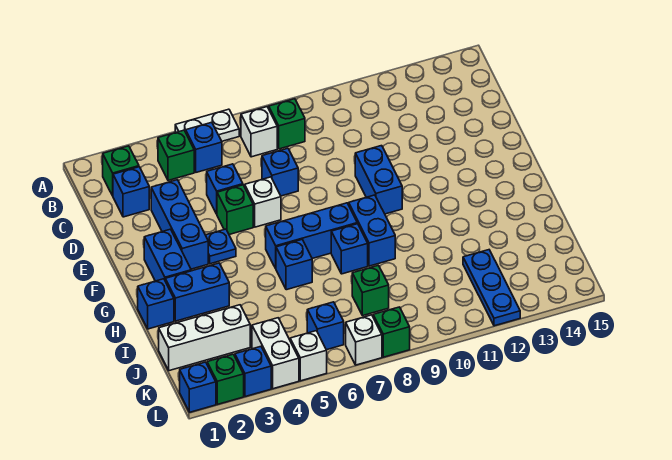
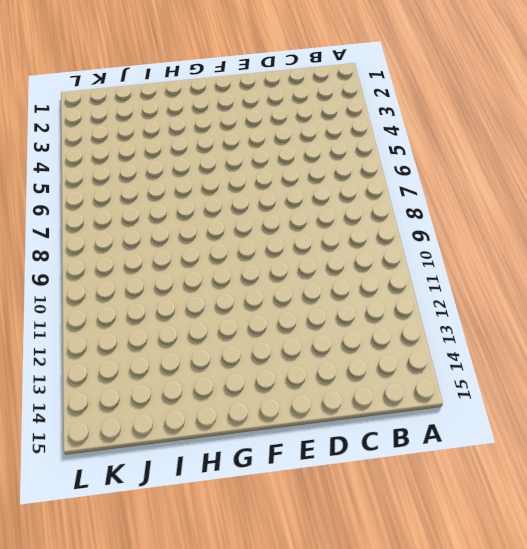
none -> white 1x2 plate [175,109,239,141]
none -> green 1x1 brick [103,146,139,196]
none -> green 1x1 brick [158,130,194,180]
none -> blue 1x1 brick [186,122,222,172]

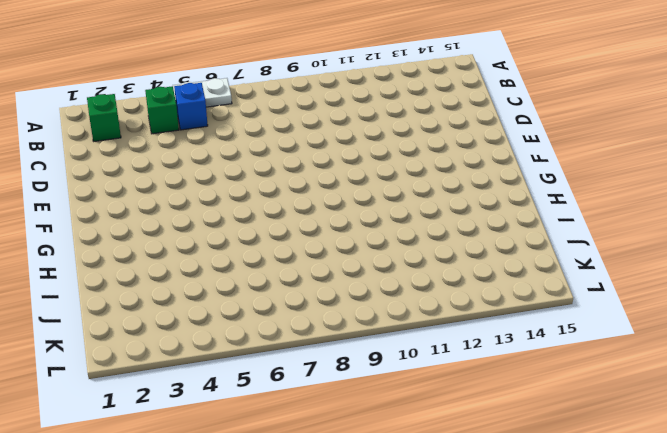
none -> white 1x1 brick [241,107,277,157]
none -> green 1x1 brick [269,99,305,149]
none -> blue 1x1 brick [113,167,149,217]
none -> blue 1x3 brick [151,180,208,269]

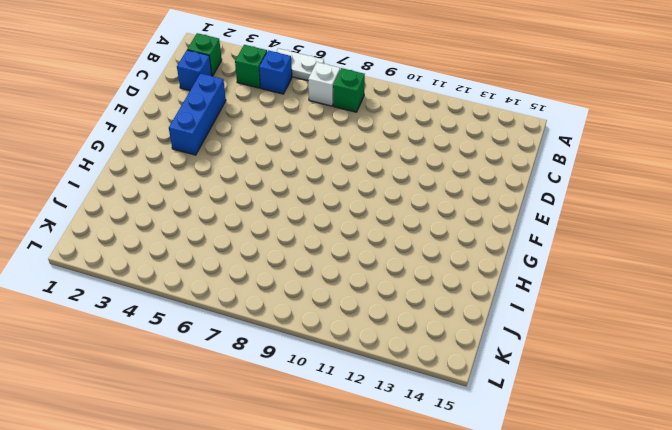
none -> blue 1x1 brick [207,164,243,214]
none -> blue 1x1 brick [262,148,298,196]
none -> green 1x1 brick [217,185,253,235]
none -> white 1x1 brick [244,177,281,227]

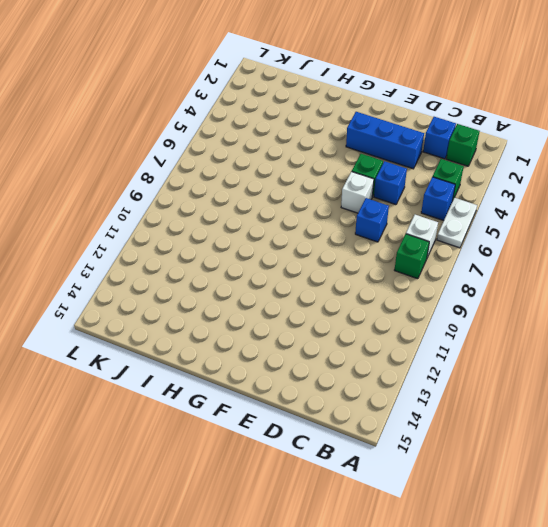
none -> blue 1x2 brick [355,146,402,214]
none -> blue 1x2 brick [144,229,191,281]
none -> blue 1x1 plate [206,229,236,264]
none -> blue 1x3 brick [266,203,357,268]

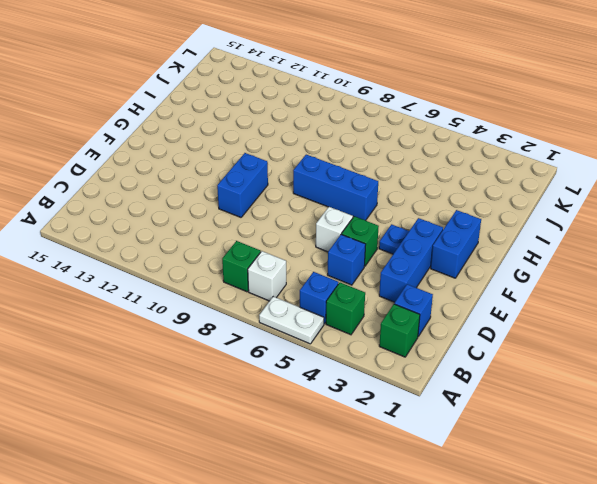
none -> blue 1x1 brick [262,148,298,196]
none -> blue 1x2 brick [348,195,395,266]
none -> blue 1x1 brick [138,279,174,329]
none -> blue 1x2 brick [165,263,229,321]

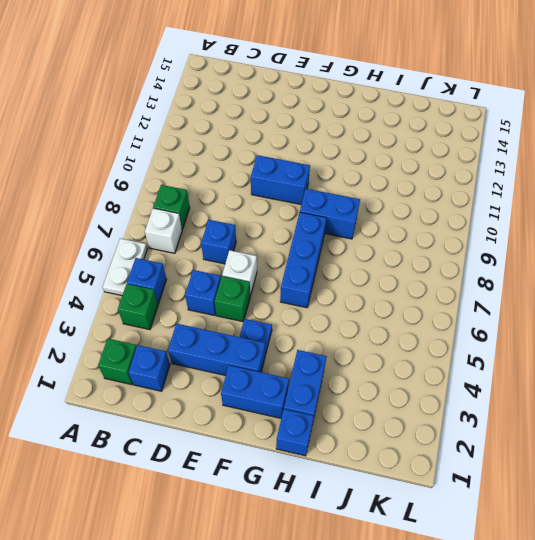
none -> blue 1x1 brick [276,240,312,290]
none -> blue 1x1 brick [331,224,368,274]
none -> white 1x3 brick [159,305,250,371]
none -> green 1x1 brick [352,265,389,316]

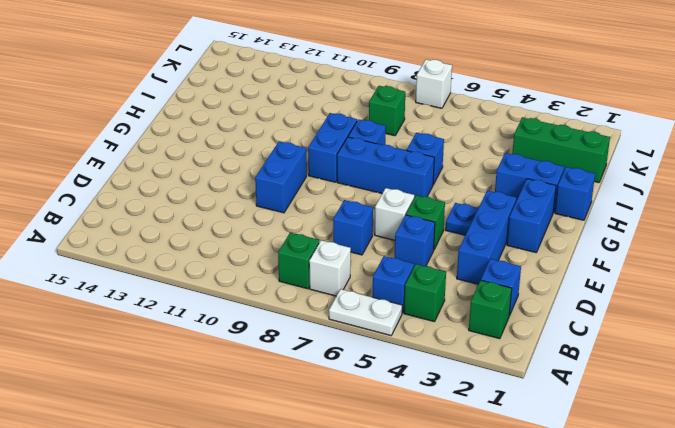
green 1x3 brick [512,117,610,183] -> white 1x3 brick [159,305,250,371]
none -> blue 1x3 plate [463,250,520,326]
none -> white 1x2 brick [252,318,299,389]
none -> blue 1x1 brick [307,302,344,350]
none -> blue 1x1 brick [180,362,216,412]

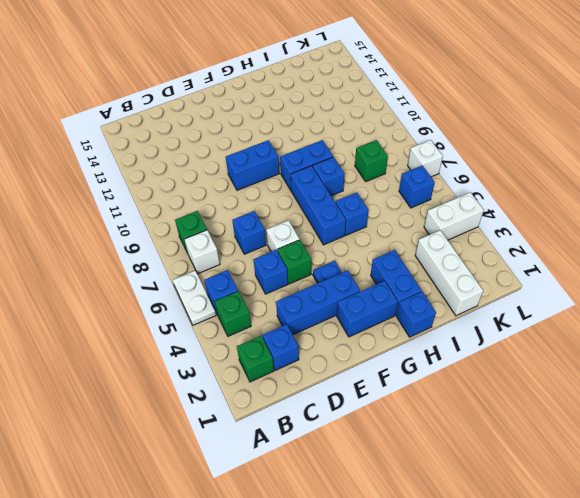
none -> blue 1x3 plate [463,250,520,326]
none -> blue 1x1 brick [180,362,216,412]
none -> green 1x1 brick [207,354,244,404]
none -> blue 1x1 brick [235,347,271,397]

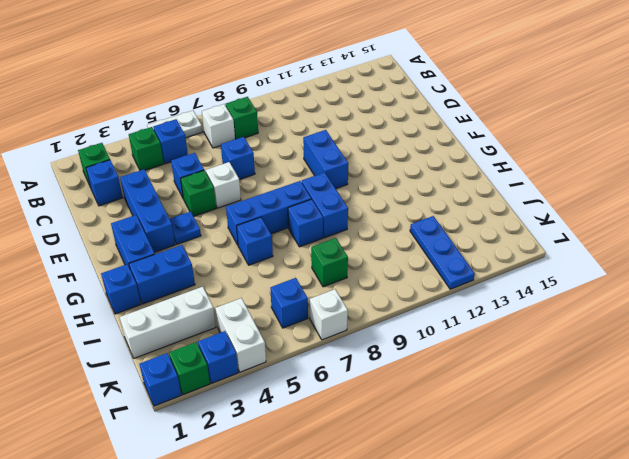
none -> white 1x1 brick [290,331,327,381]
none -> green 1x1 brick [373,307,410,357]

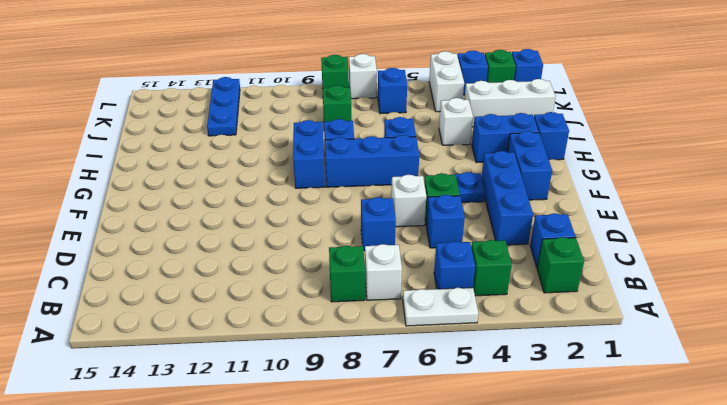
white 1x1 brick [439,98,473,145] -> white 1x1 brick moved to [290,331,327,381]
none -> blue 1x2 brick [355,146,402,214]

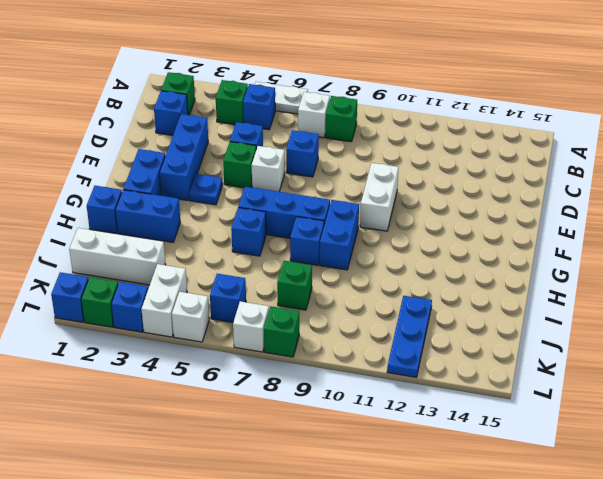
white 1x2 brick [360,163,399,231] -> blue 1x2 brick [355,146,402,214]

